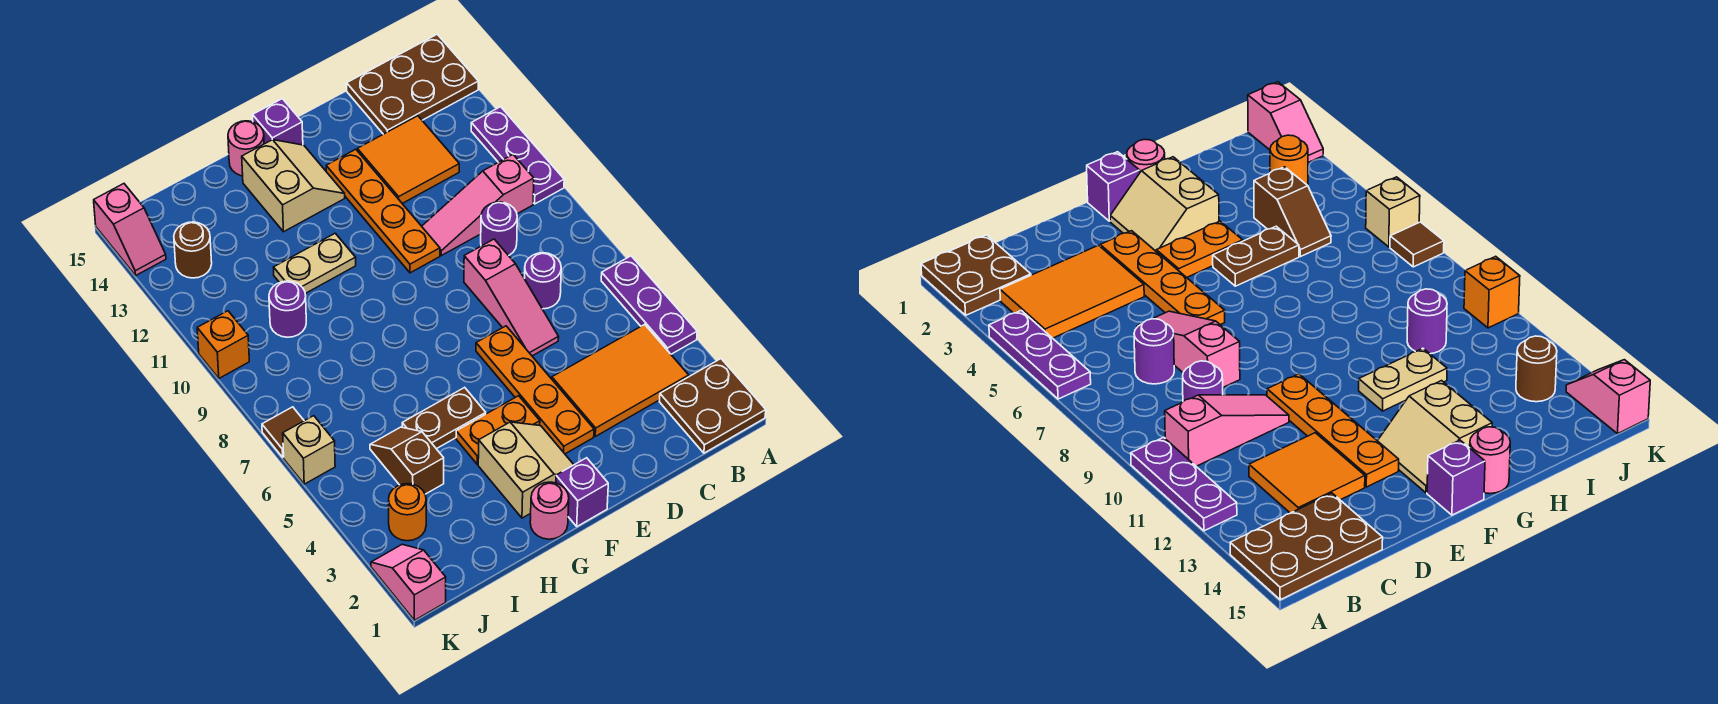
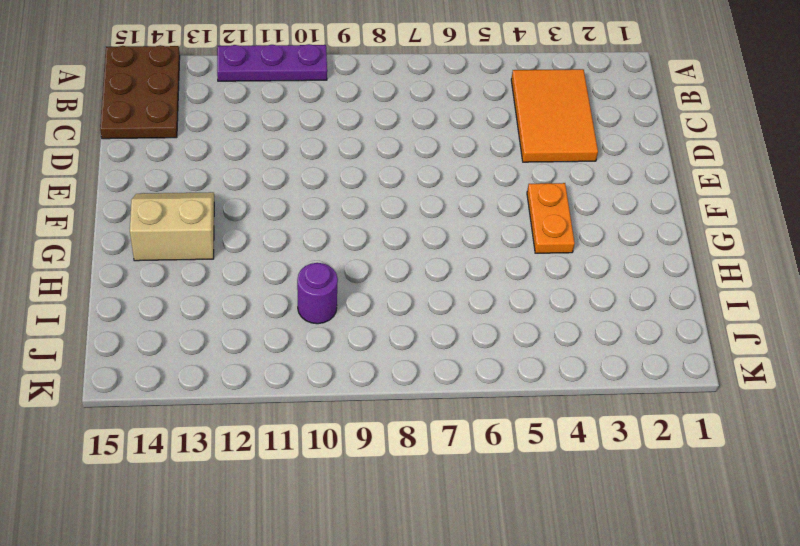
none -> brown 2x2 plate [659,359,766,453]
none -> purple 1x3 plate [601,256,697,354]
none -> pink 1x3 slope [422,155,534,256]
none -> purple 1x1 round brick [524,253,561,309]

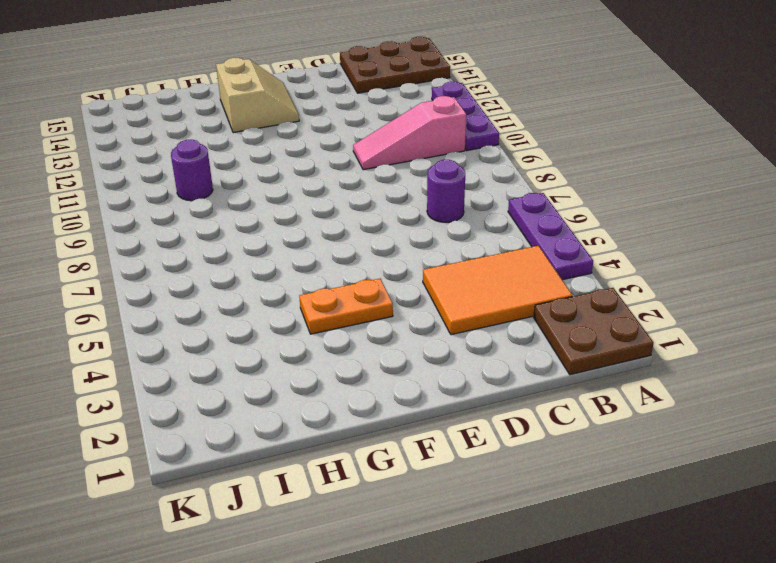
none -> purple 1x1 round brick [481,202,517,256]
none -> orange 2x2 tile [357,116,459,203]
none -> pink 1x3 slope [464,239,559,356]
none -> orange 1x4 plate [476,326,594,454]

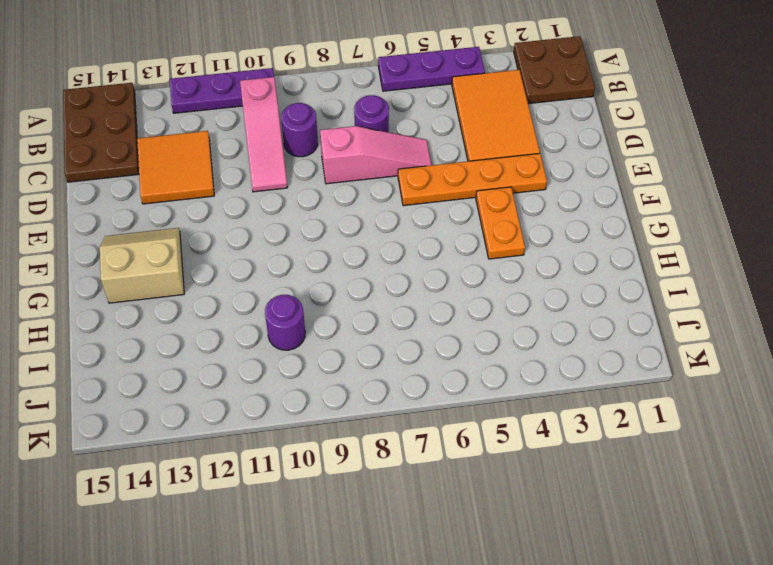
none -> orange 1x4 plate [326,149,440,273]
none -> purple 1x1 brick [556,458,608,526]
none -> tan 2x2 slope [478,422,574,518]
none -> purple 1x1 brick [253,99,303,145]

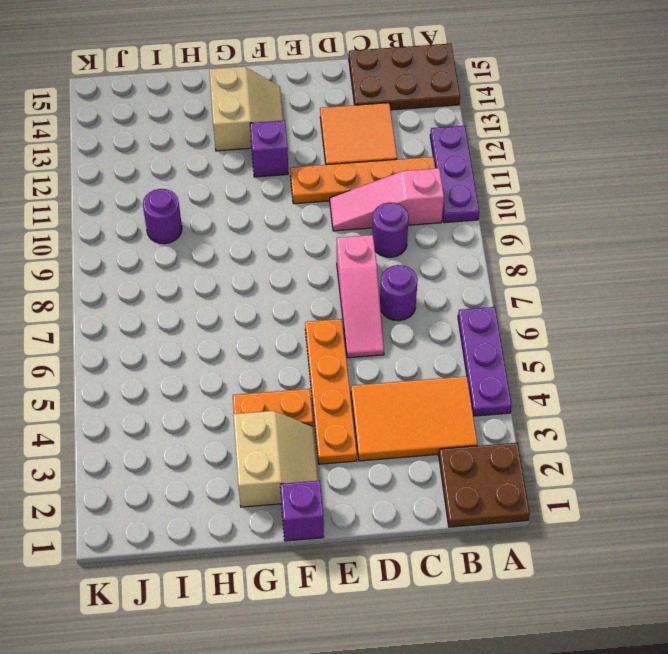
orange 1x4 plate [290,157,435,204] -> orange 1x4 plate turned to [326,149,440,273]
purple 1x1 brick [250,120,288,177] -> purple 1x1 brick moved to [253,99,303,145]
none -> pink 1x1 round brick [530,482,569,539]
none -> brown 1x2 plate [402,387,486,449]
none -> tan 1x2 plate [273,233,356,294]
none -> pink 1x1 round brick [228,121,264,176]

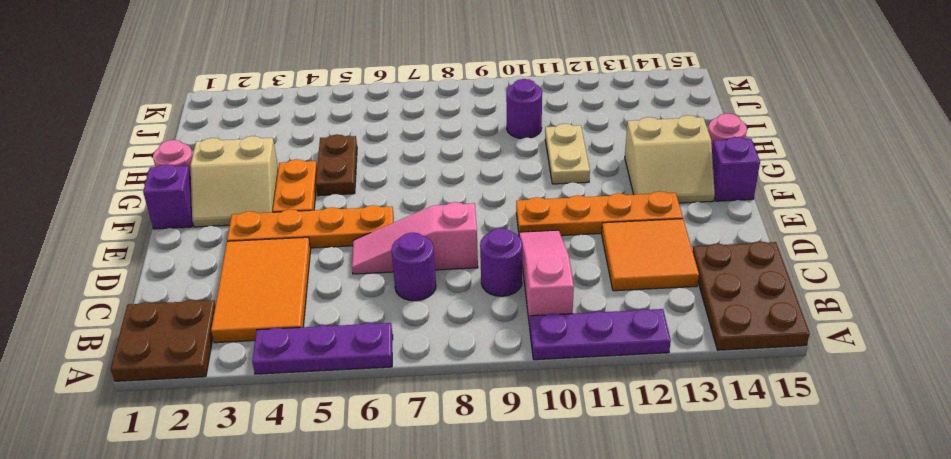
none -> brown 1x2 slope [370,427,444,494]
none -> orange 1x1 round brick [389,484,426,541]
none -> brown 1x1 round brick [174,222,212,278]
none -> pink 1x2 slope [371,544,446,620]

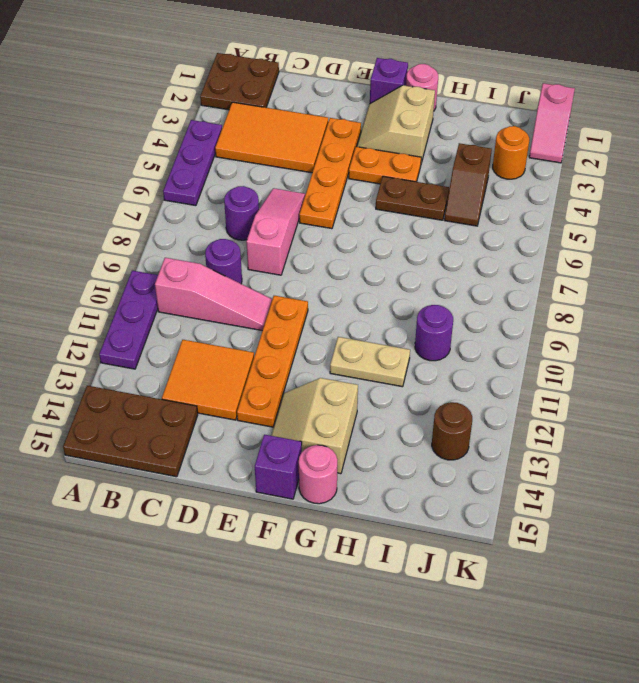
none -> tan 1x1 brick [283,416,335,484]
none -> brown 1x1 tile [262,407,304,457]
none -> orange 1x1 brick [197,311,249,378]
none -> pink 1x2 slope [94,184,166,275]

